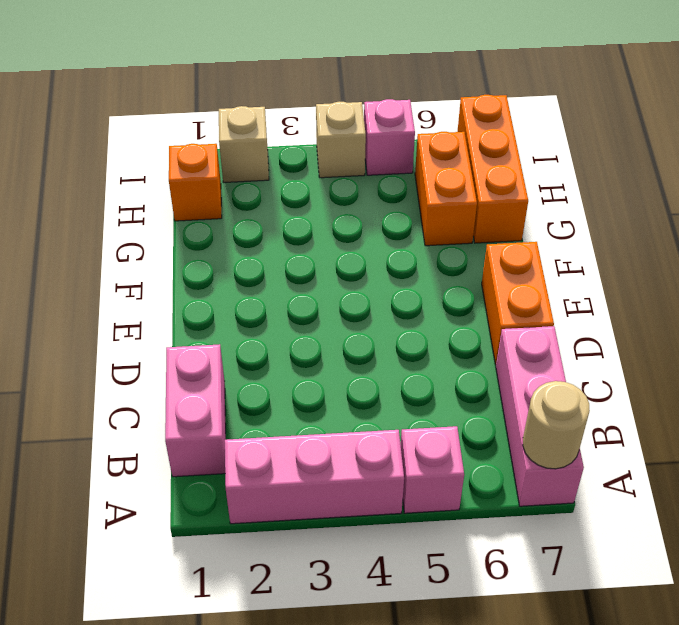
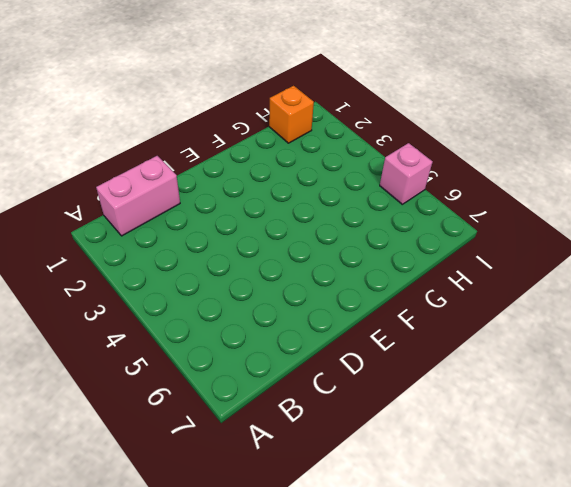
none -> pink 1x3 brick [225,430,404,524]
none -> pink 1x1 brick [401,426,464,513]
none -> pink 1x3 brick [496,326,584,506]

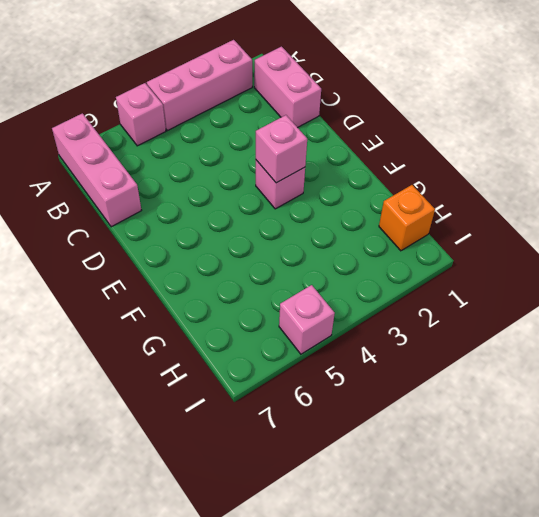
pink 1x1 brick [256,160,305,209] -> none
pink 1x1 brick [256,115,307,183] -> none
none -> orange 1x2 brick [482,242,554,365]
none -> orange 1x2 brick [415,132,477,246]
none -> orange 1x3 brick [457,95,528,243]

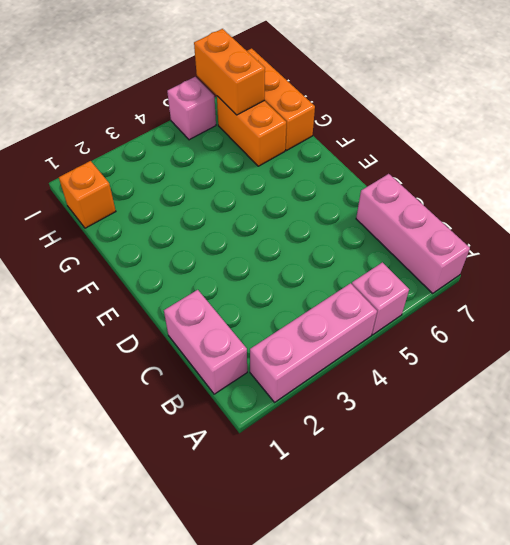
orange 1x2 brick [194,29,265,115] -> orange 1x2 brick moved to [482,242,554,365]
none -> tan 1x1 brick [219,106,269,183]
none -> tan 1x1 brick [316,102,366,178]
none -> tan 1x1 round brick [523,381,590,469]

